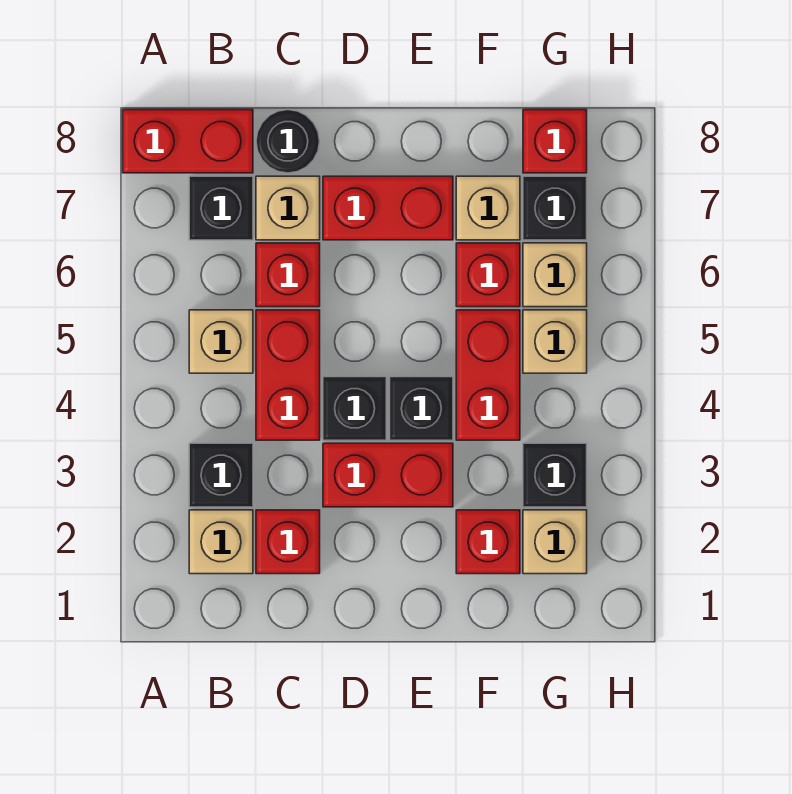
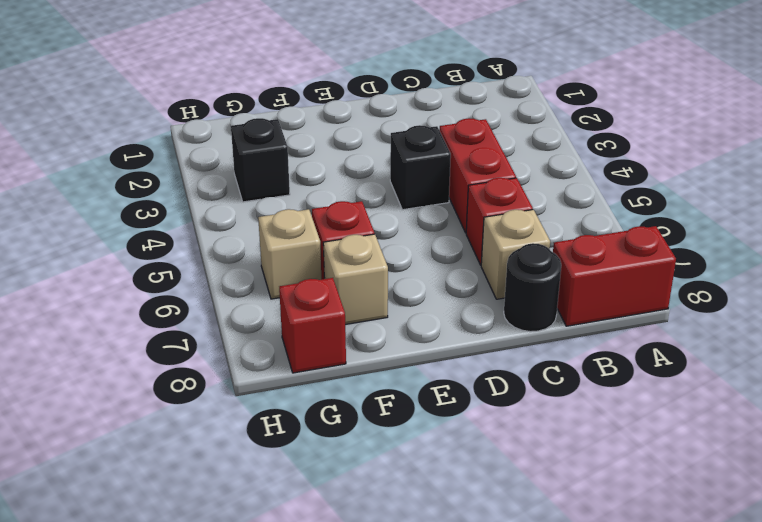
none -> tan 1x1 brick [189,510,253,574]
none -> black 1x1 brick [189,443,253,507]
none -> tan 1x1 brick [189,310,253,373]

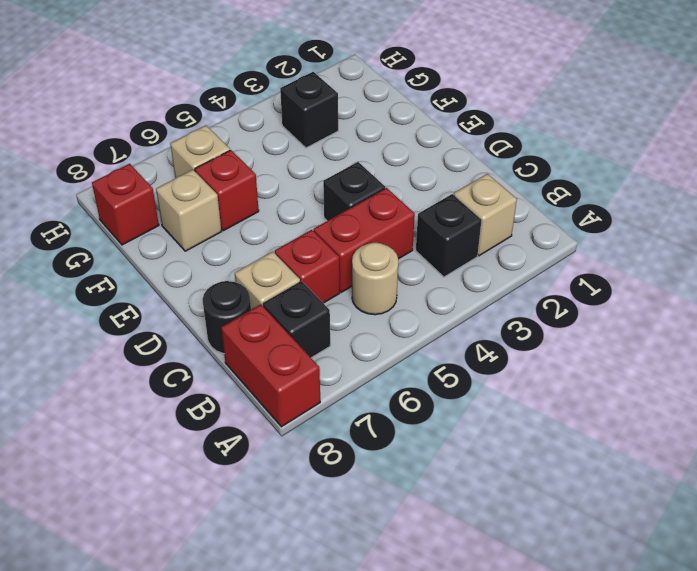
tan 1x1 round brick [352,242,398,315] -> tan 1x1 brick [189,310,253,373]
none -> red 1x1 brick [256,510,320,574]
none -> red 1x2 brick [323,443,453,507]
none -> red 1x2 brick [323,176,453,240]

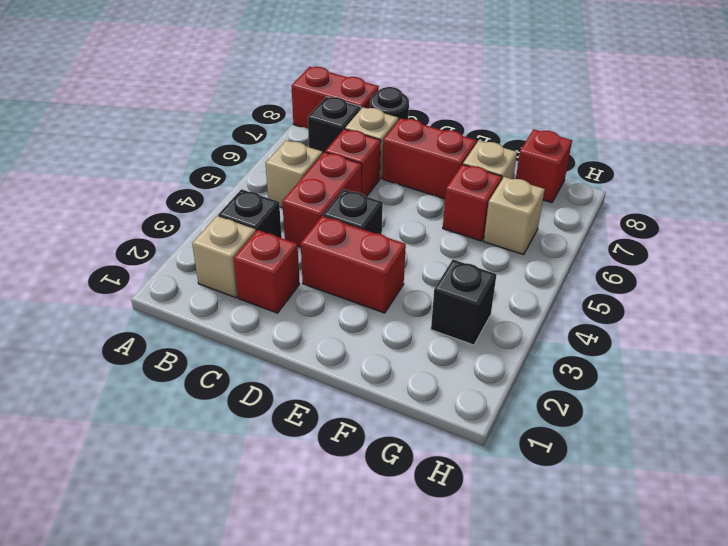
none -> black 1x1 brick [390,377,453,440]
none -> red 1x1 brick [456,510,520,574]
none -> red 1x2 brick [456,310,520,440]

